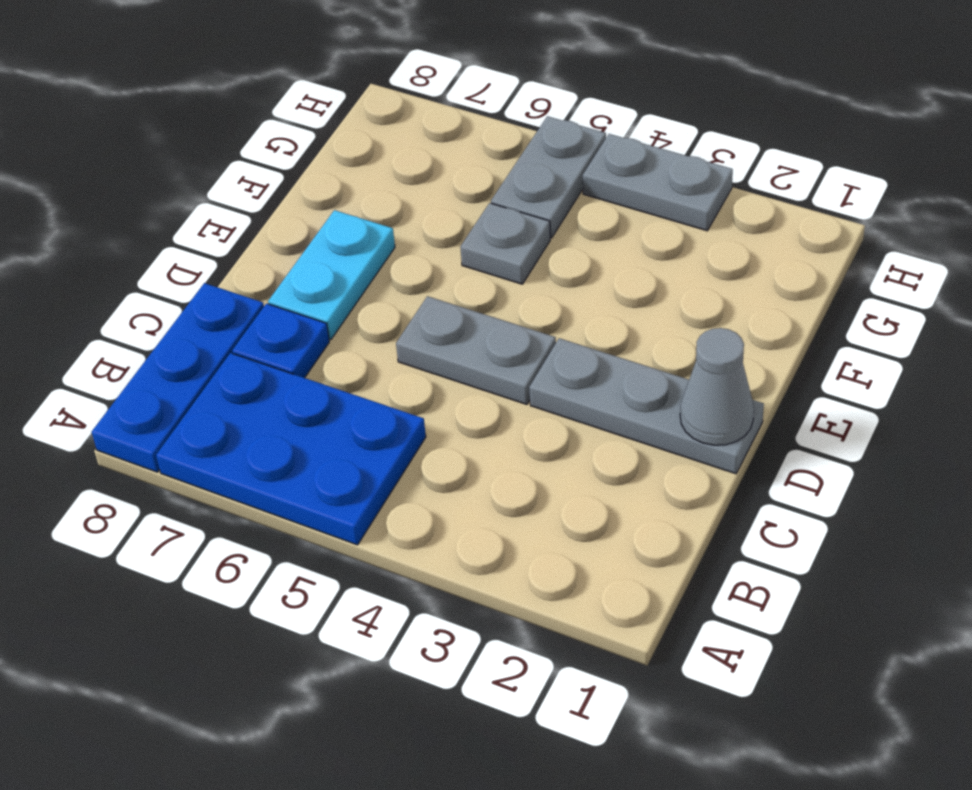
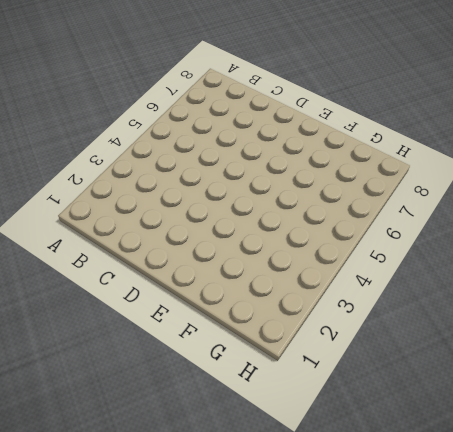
none -> blue 2x3 plate [156,353,426,545]
none -> blue 1x3 plate [92,283,264,472]

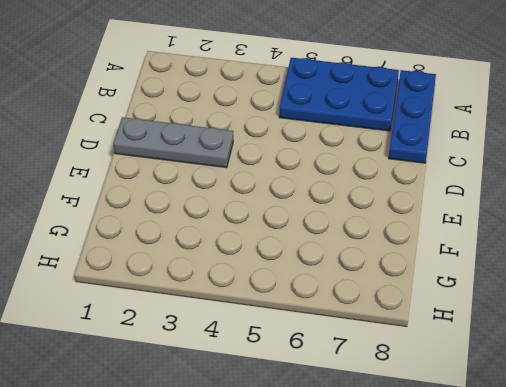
none -> blue 1x1 plate [232,304,329,378]
none -> grey 1x2 plate [396,296,556,405]

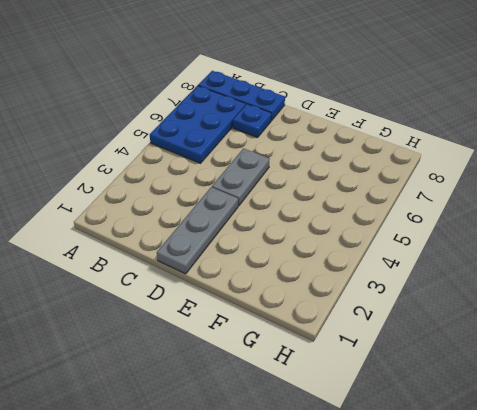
none -> cyan 1x2 plate [268,210,395,340]
none -> grey 1x1 plate [460,203,550,284]

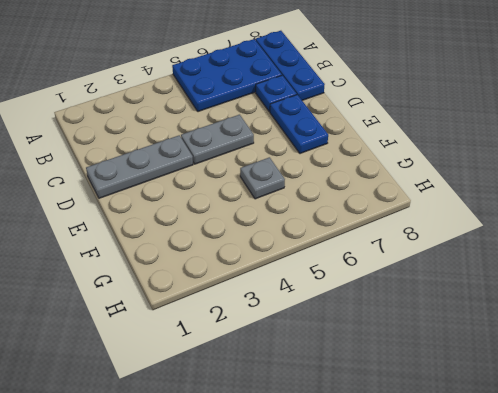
blue 1x2 plate [270,95,328,154] -> cyan 1x2 plate [268,210,395,340]
none -> grey 1x2 plate [491,116,606,238]
none -> grey 1x2 plate [583,134,733,231]

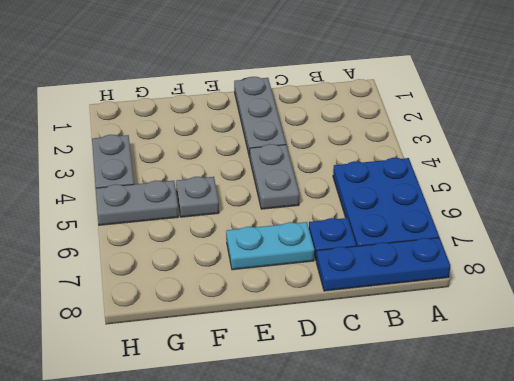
none -> grey 1x1 cone [680,328,754,445]

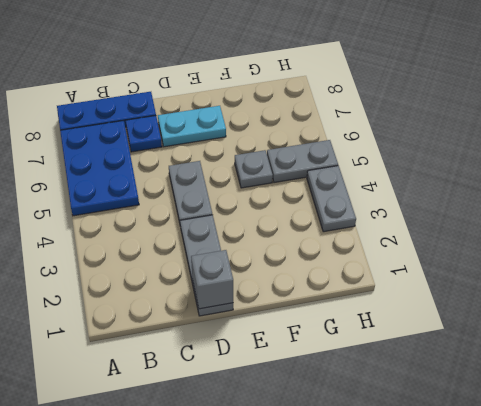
grey 1x1 brick [191,250,233,309] -> grey 1x1 cone [680,328,754,445]

